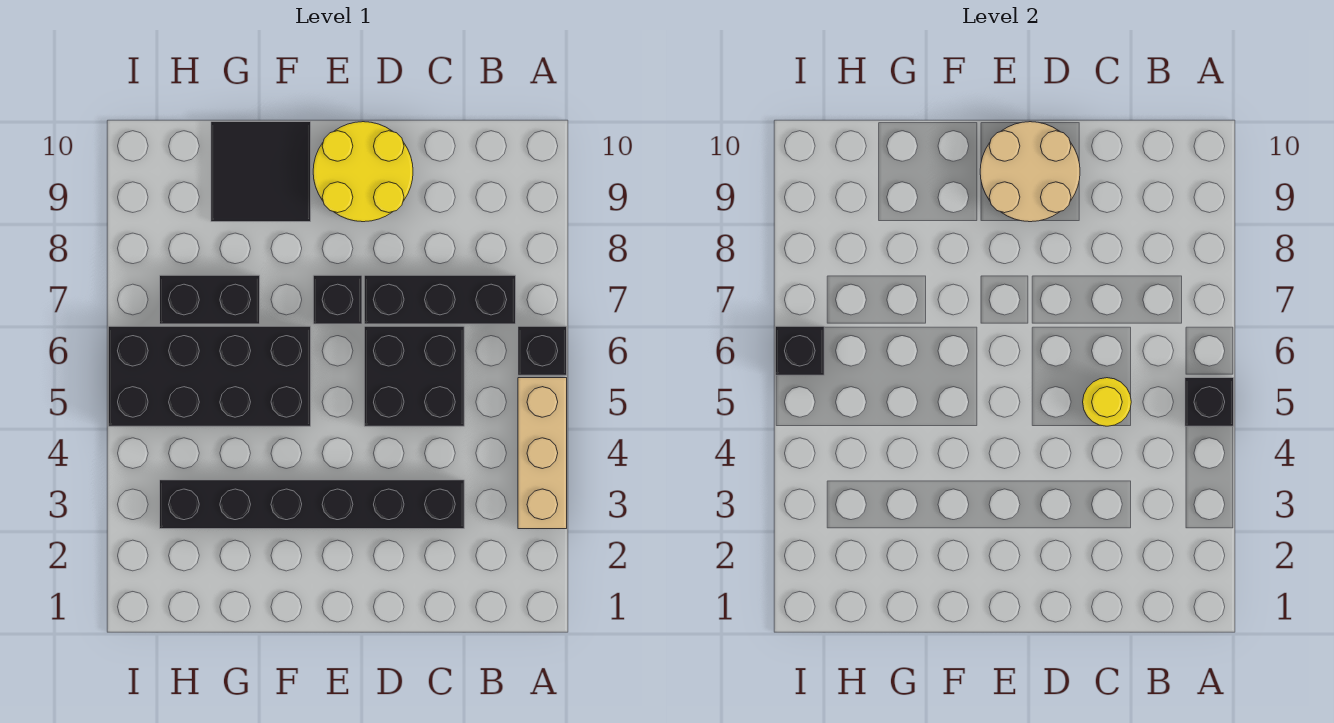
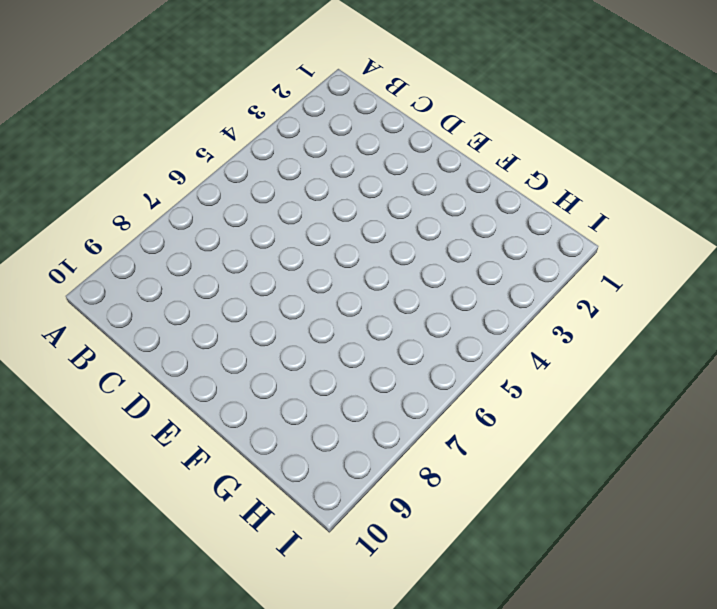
none -> tan 1x3 brick [518,378,567,529]
none -> black 1x1 brick [518,326,567,375]
none -> black 1x3 brick [364,275,516,324]

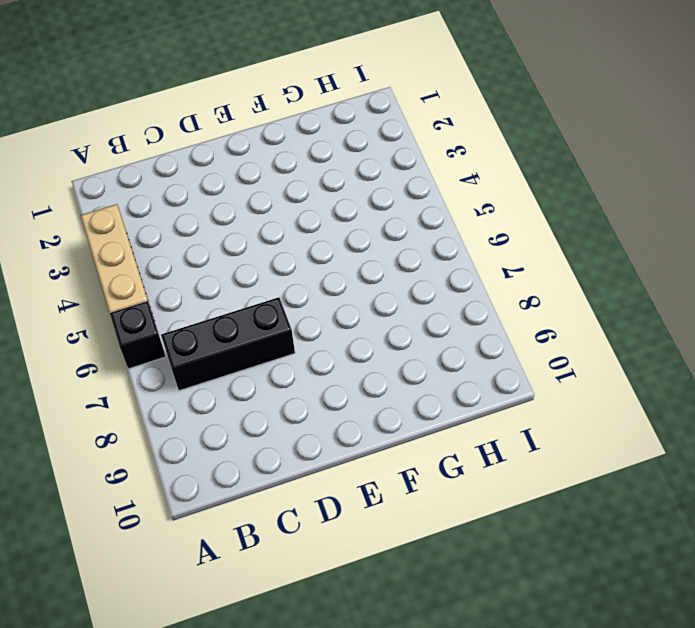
none -> black 1x6 brick [160,480,464,529]
none -> black 2x2 brick [364,326,464,426]
none -> yellow 2x2 round brick [313,122,413,222]

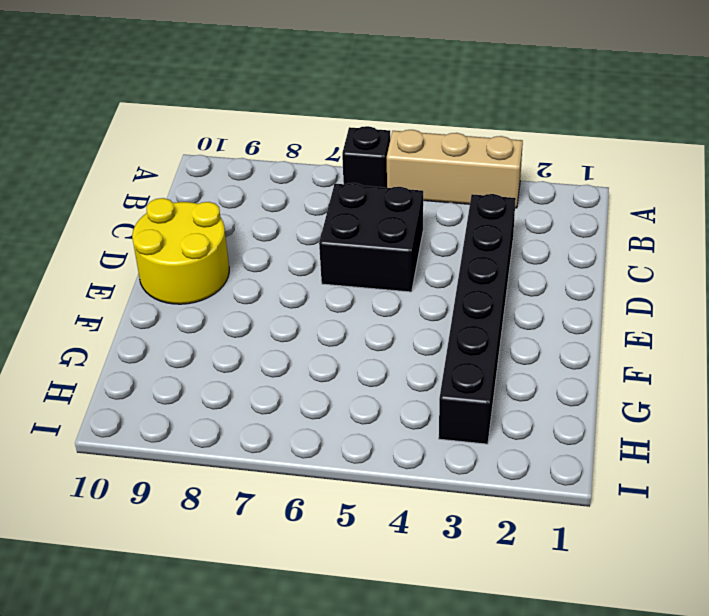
none -> black 1x3 brick [364,275,516,324]
none -> black 1x1 brick [313,275,362,324]
none -> black 2x4 brick [108,326,311,426]

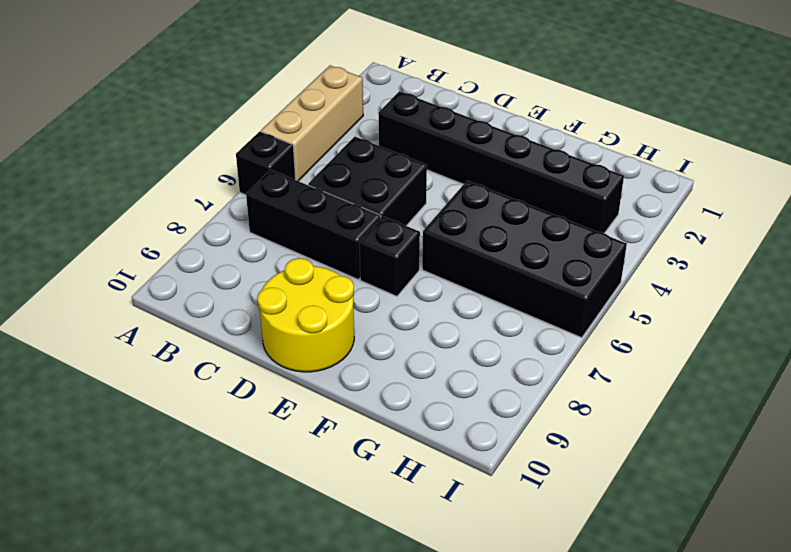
none -> black 2x2 tile [211,122,311,222]
none -> black 1x2 brick [160,275,260,324]
none -> black 1x1 brick [1185,378,1234,426]

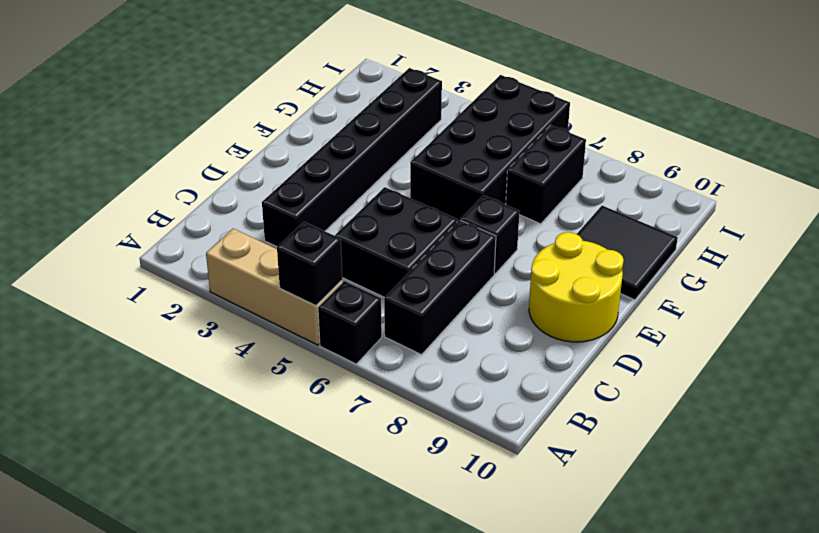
none -> yellow 1x1 round brick [1083,378,1131,426]
none -> tan 2x2 round brick [980,122,1080,222]
none -> black 1x1 brick [775,326,824,375]

